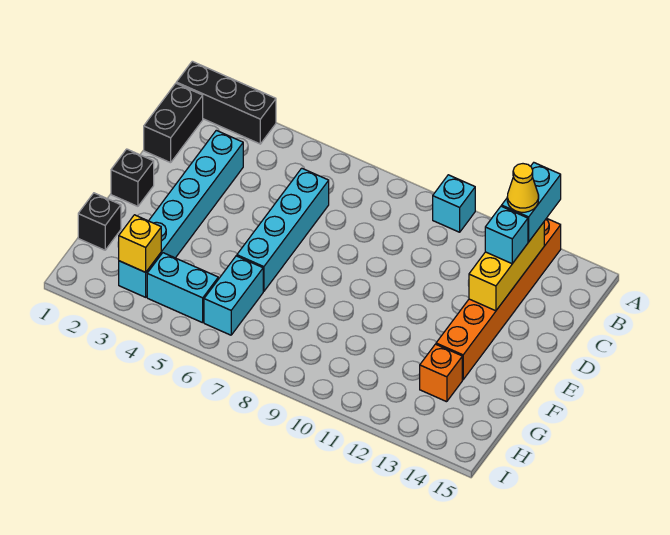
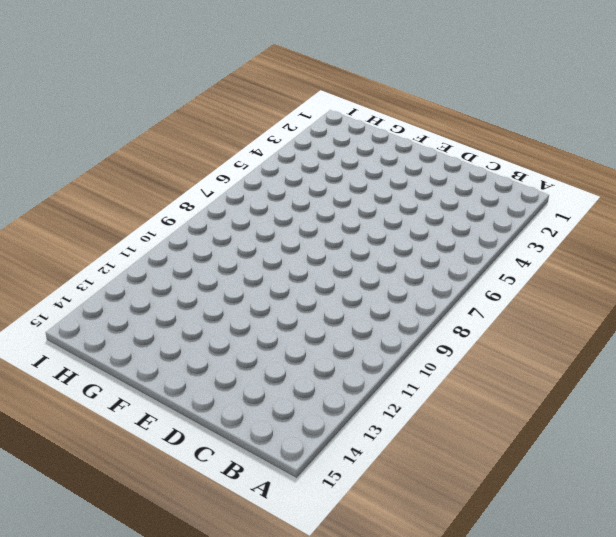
none -> black 1x3 brick [176,61,276,144]
none -> cyan 1x1 brick [433,175,475,232]
none -> orange 1x6 brick [436,218,561,380]

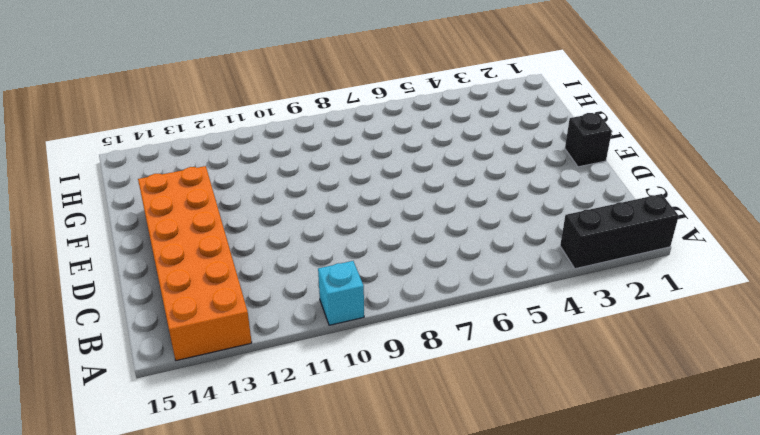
orange 2x6 brick [138,166,252,361] -> orange 1x6 brick [436,218,561,380]
none -> black 1x2 brick [144,83,203,163]
none -> cyan 1x6 brick [119,130,243,297]
none -> cyan 1x4 brick [237,168,329,291]

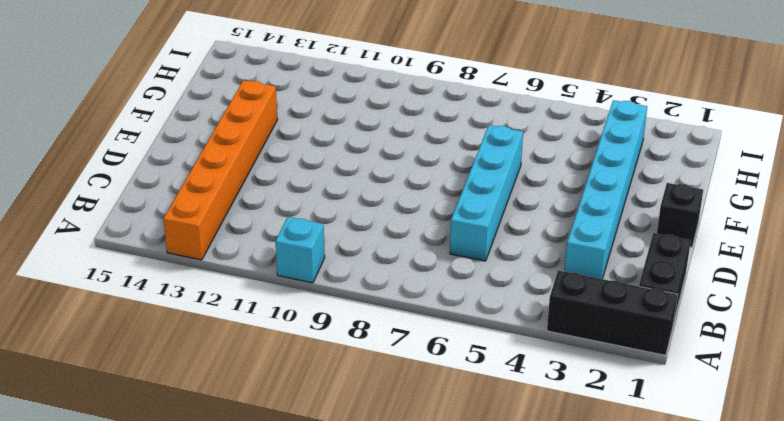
none -> black 1x1 brick [78,193,121,250]
none -> cyan 1x2 brick [204,256,263,335]
none -> orange 1x1 brick [420,344,462,402]

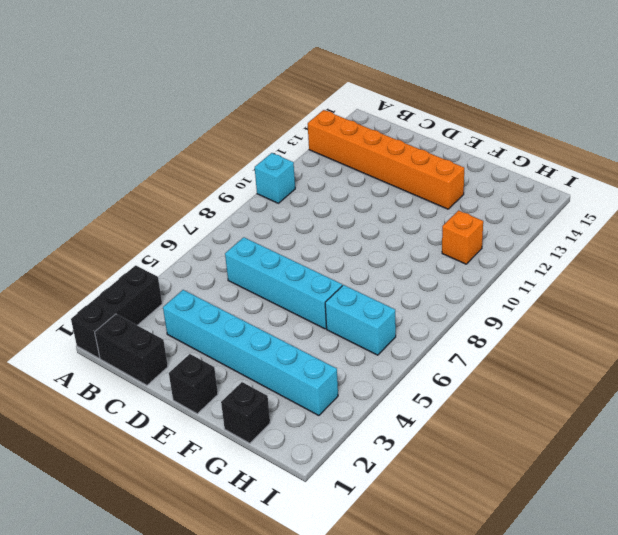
orange 1x1 brick [442,210,483,264] -> orange 1x1 brick moved to [420,344,462,402]
none -> cyan 1x2 brick [147,253,218,323]
none -> yellow 1x3 brick [469,222,544,311]
none -> yellow 1x1 brick [119,215,161,272]

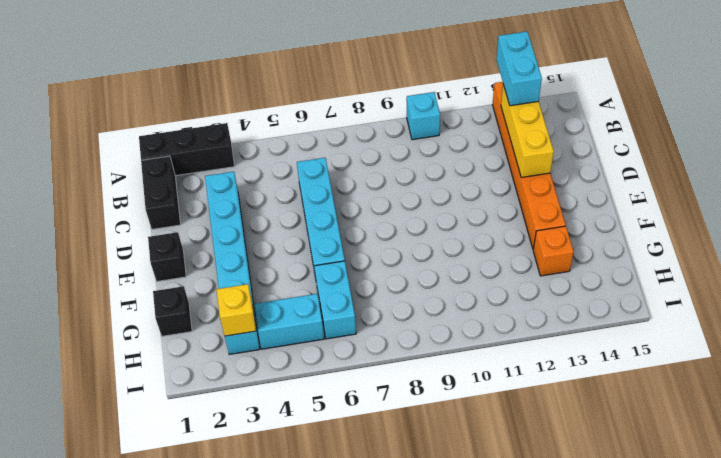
none -> cyan 1x1 brick [485,206,528,264]
none -> yellow 1x1 cone [507,164,539,212]

